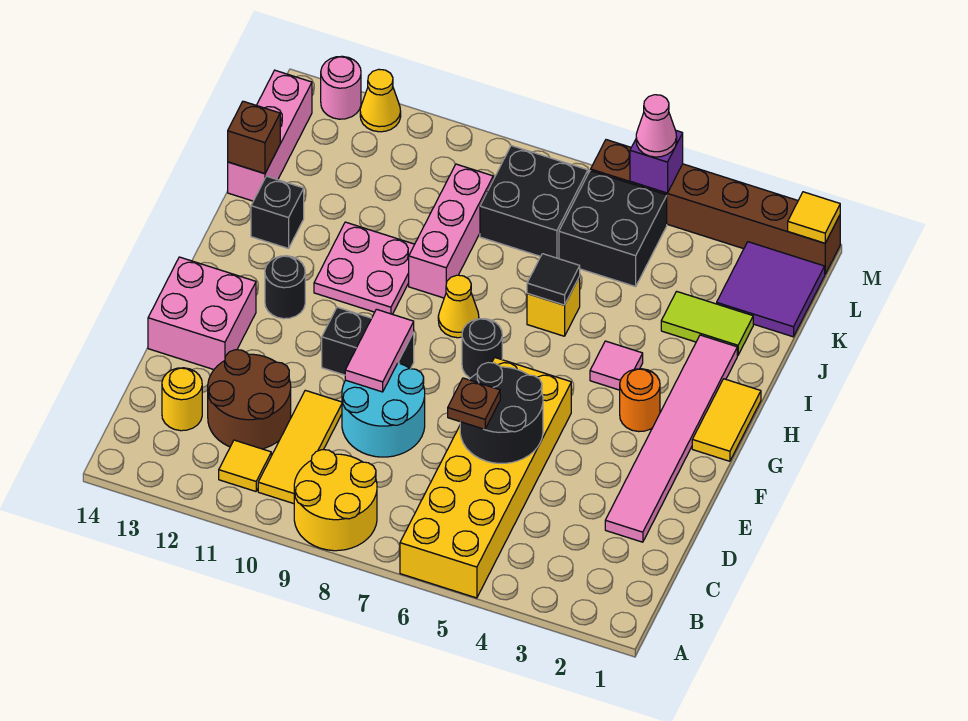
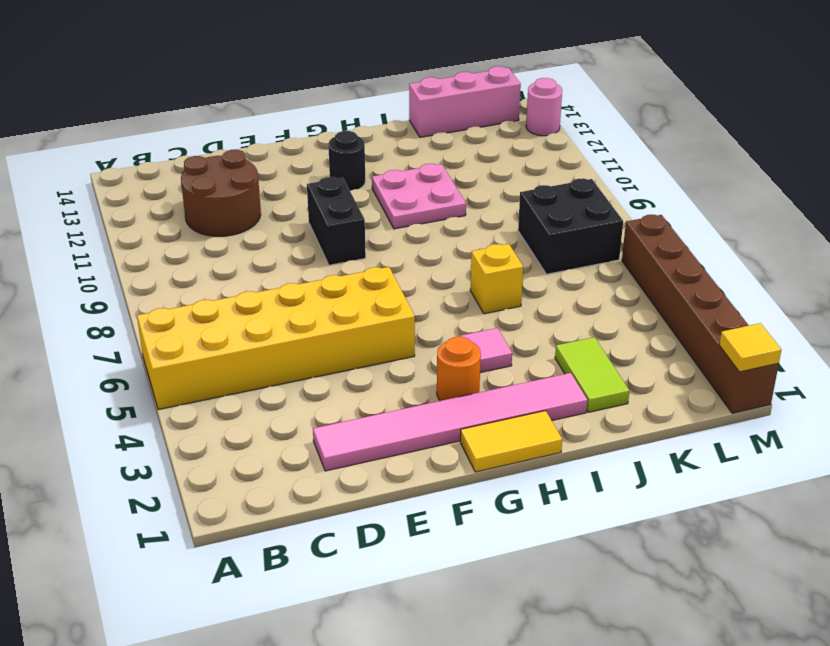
none -> yellow 2x2 round brick [294,450,377,551]
none -> yellow 1x3 tile [258,390,342,504]
none -> yellow 1x1 tile [219,440,271,491]
none -> yellow 1x1 round brick [162,368,202,431]

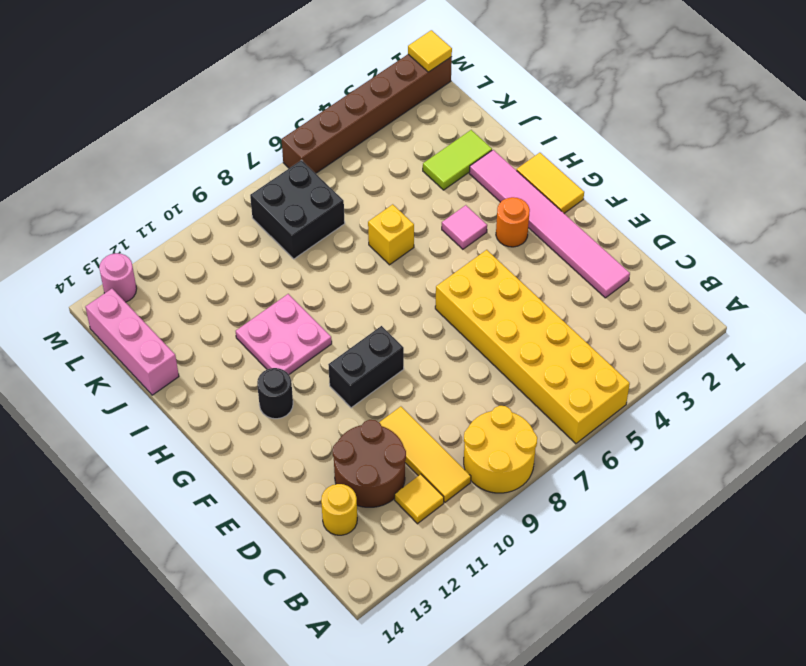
none -> cyan 2x2 round brick [342,363,425,457]
none -> pink 2x2 brick [148,257,256,370]
none -> black 1x1 round brick [462,319,502,378]
none -> yellow 1x1 cone [438,275,479,338]

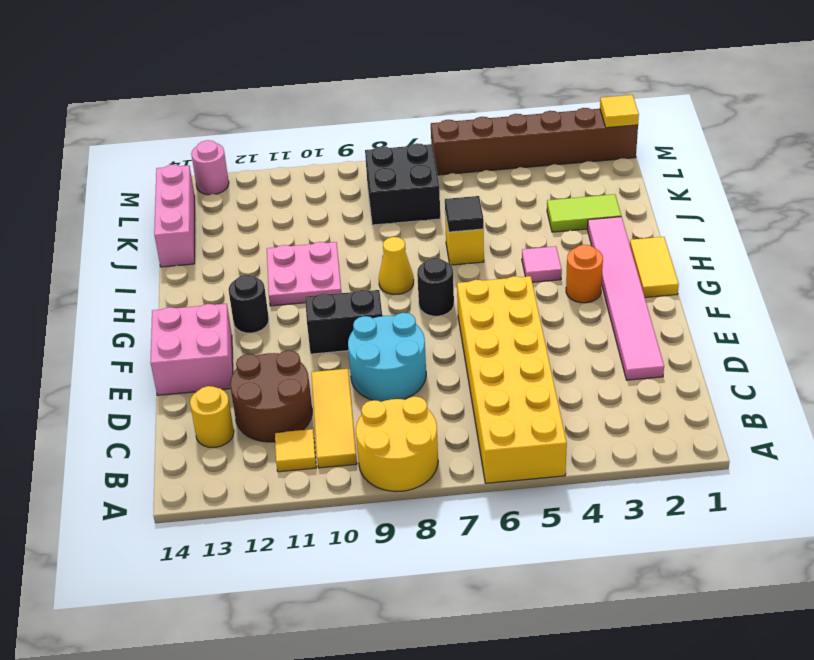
none -> pink 1x3 brick [409,164,493,298]
none -> black 1x1 brick [251,176,304,249]
none -> purple 2x2 tile [717,242,825,337]
none -> black 2x2 brick [559,171,667,287]

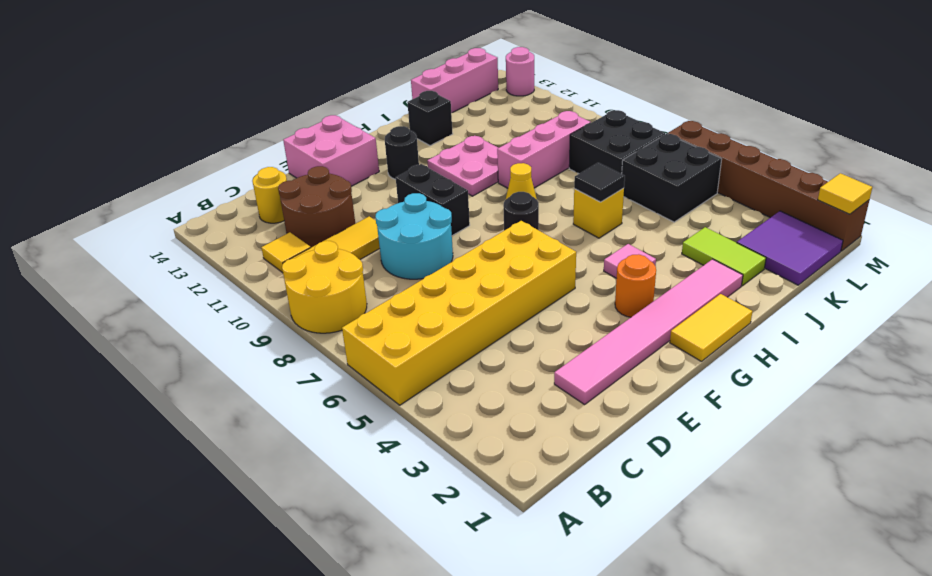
none -> yellow 1x1 cone [360,69,401,132]
none -> black 2x2 round brick [460,363,543,463]
none -> pink 1x2 tile [345,309,414,392]
none -> brown 1x1 brick [228,101,280,174]

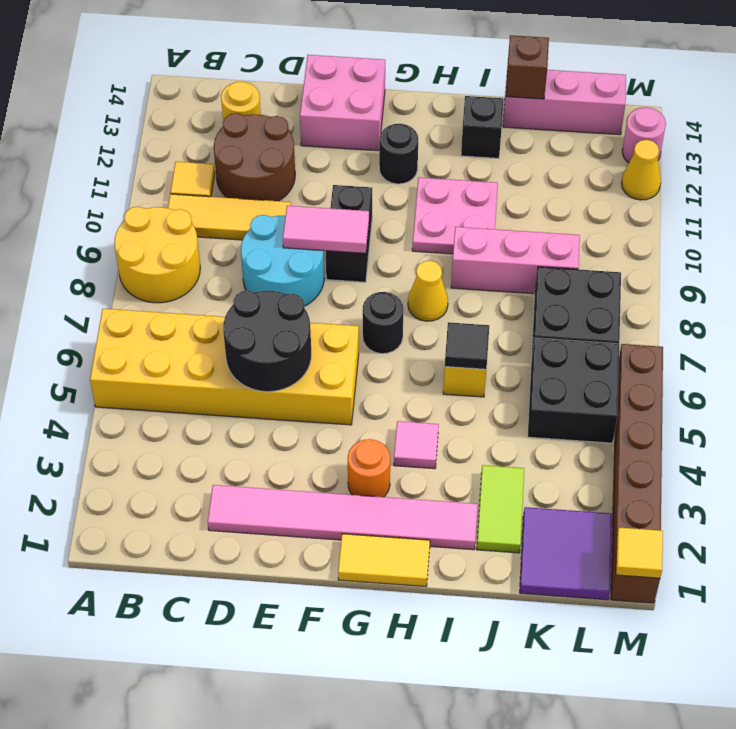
none -> purple 1x1 brick [630,131,683,193]
none -> brown 1x1 plate [448,378,500,429]
none -> pink 1x1 cone [636,95,677,157]

